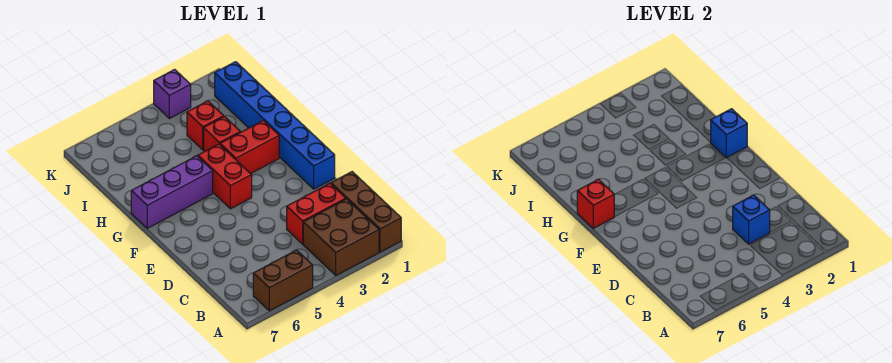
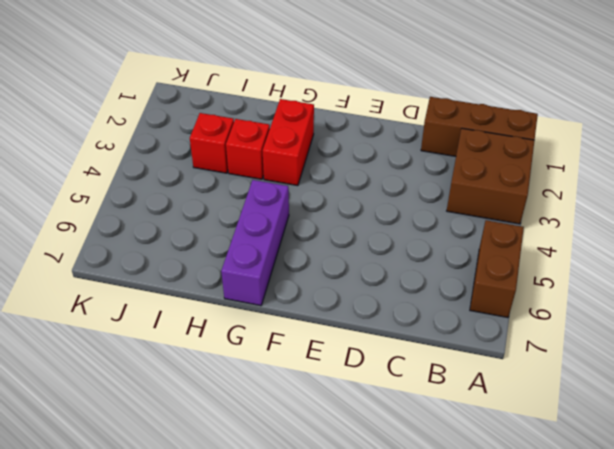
none -> red 1x2 brick [287,183,346,244]
none -> blue 1x6 brick [215,62,335,189]
none -> red 1x2 brick [198,144,252,209]

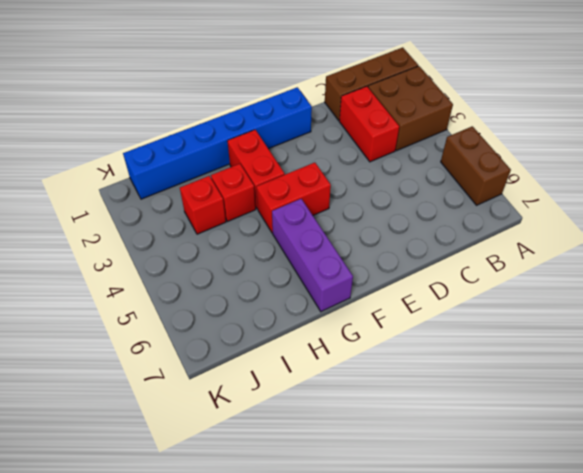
none -> purple 1x1 brick [154,69,191,119]
none -> blue 1x1 brick [733,195,770,244]
none -> blue 1x1 brick [710,109,747,158]

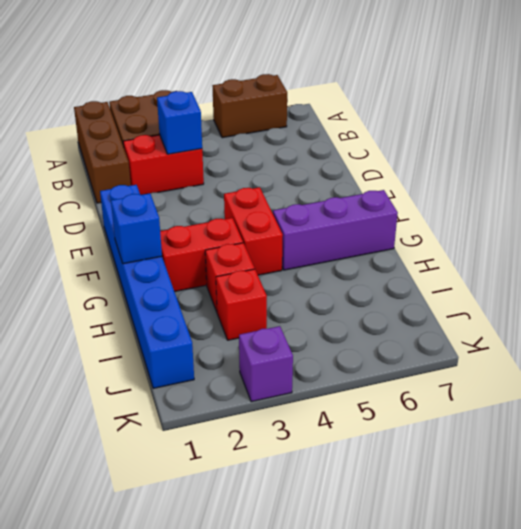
none -> red 1x1 brick [577,179,614,228]

